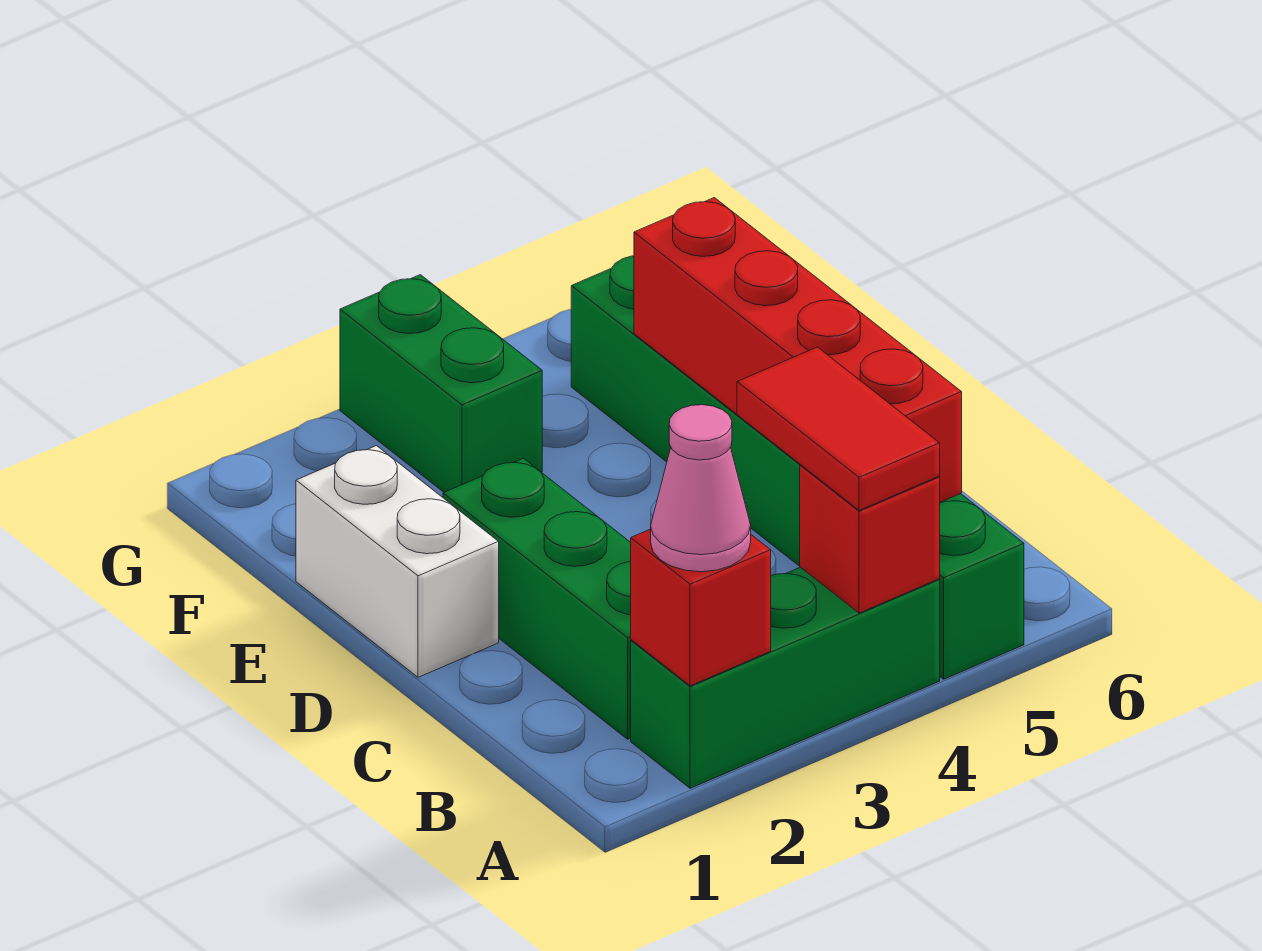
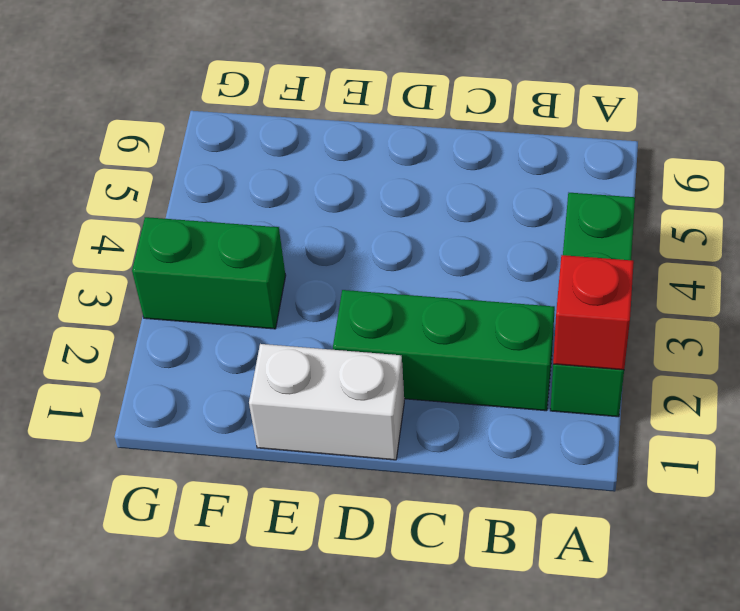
none -> green 1x6 brick [571,256,1024,679]
none -> red 1x1 brick [800,465,940,613]

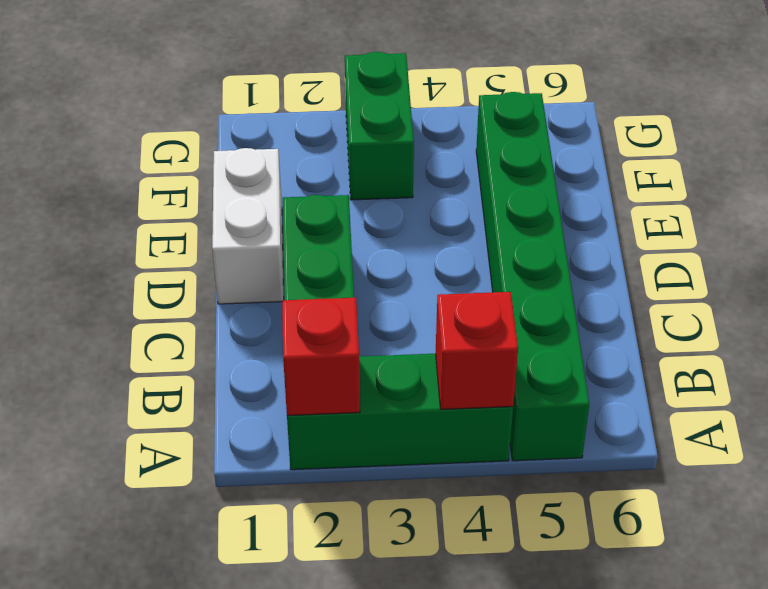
none -> red 1x4 brick [634,198,962,502]
none -> pink 1x1 cone [651,405,751,572]

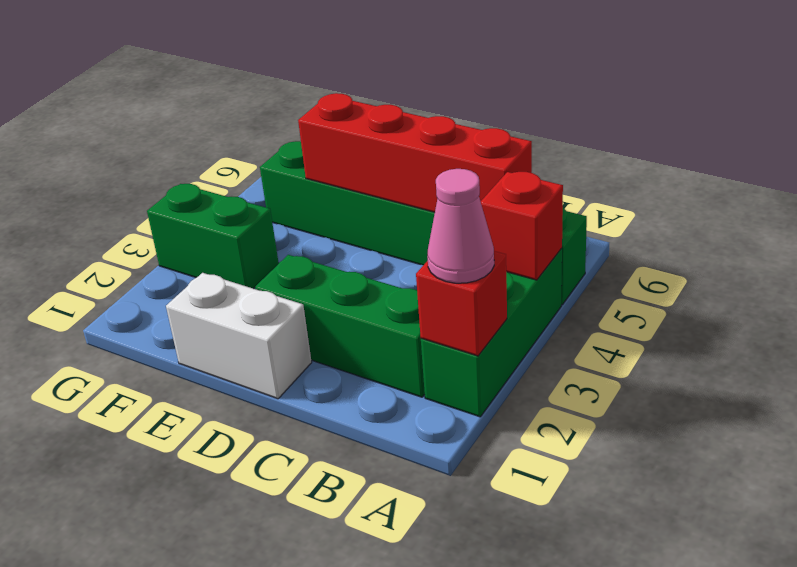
none -> red 1x2 tile [737,347,940,510]

